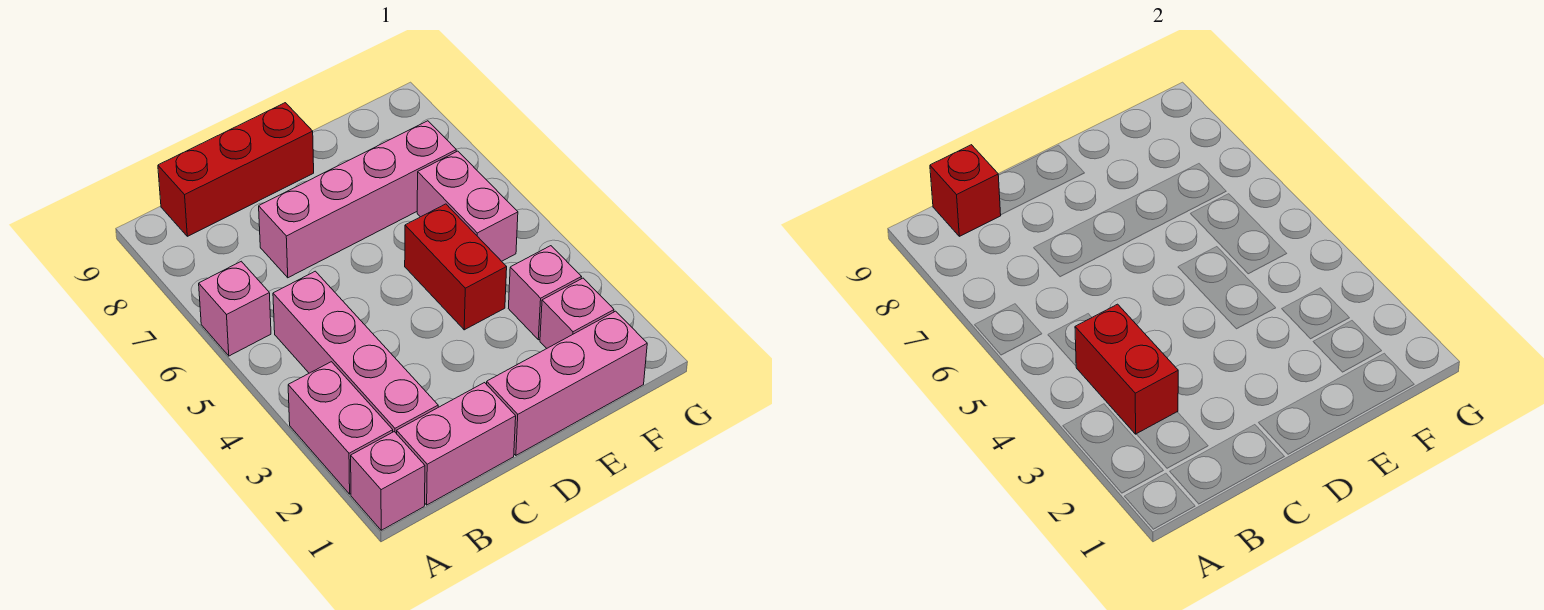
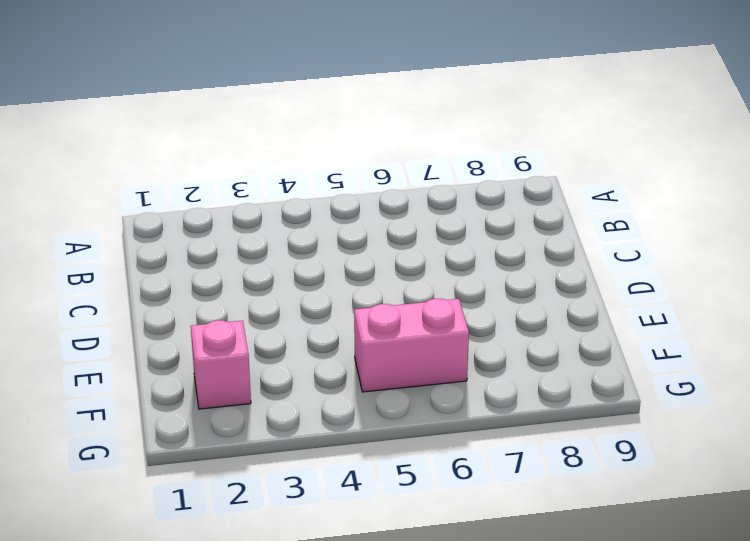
none -> pink 1x1 brick [351,432,425,530]
none -> pink 1x2 brick [288,362,393,494]
none -> pink 1x1 brick [199,261,271,356]

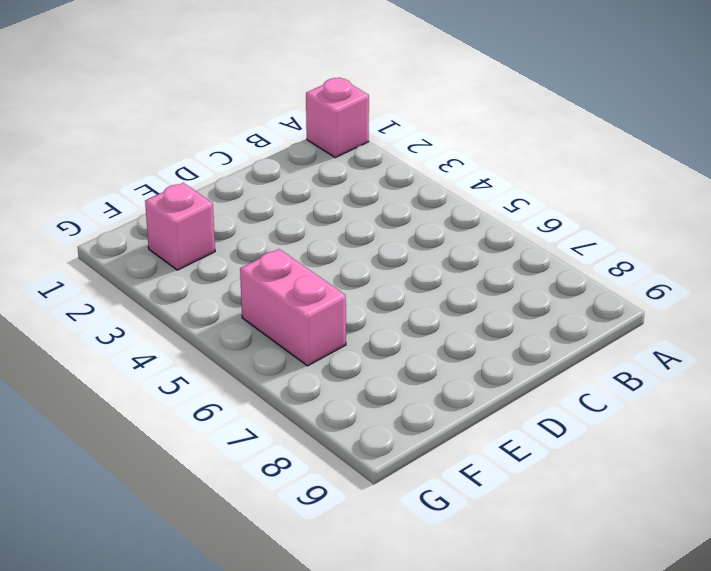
none -> pink 1x2 brick [288,362,393,494]
none -> pink 1x1 brick [199,261,271,356]
none -> pink 1x2 brick [397,383,516,505]

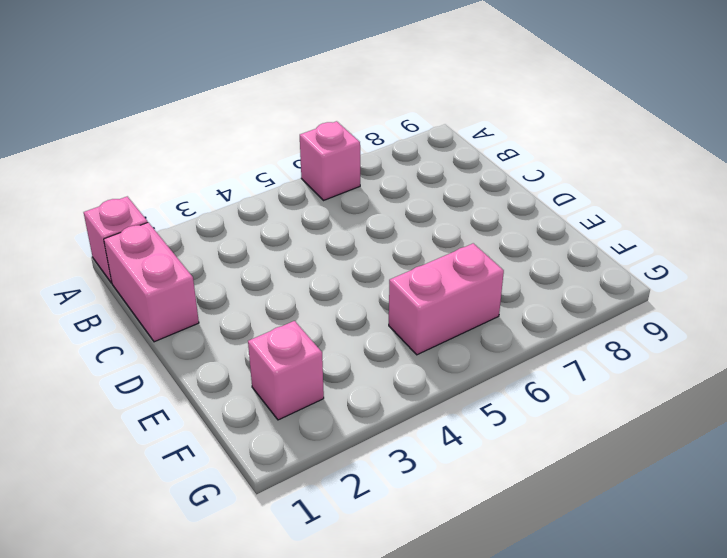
none -> pink 1x2 brick [288,362,393,494]
none -> pink 1x4 brick [273,271,438,434]
none -> red 1x3 brick [158,103,314,236]

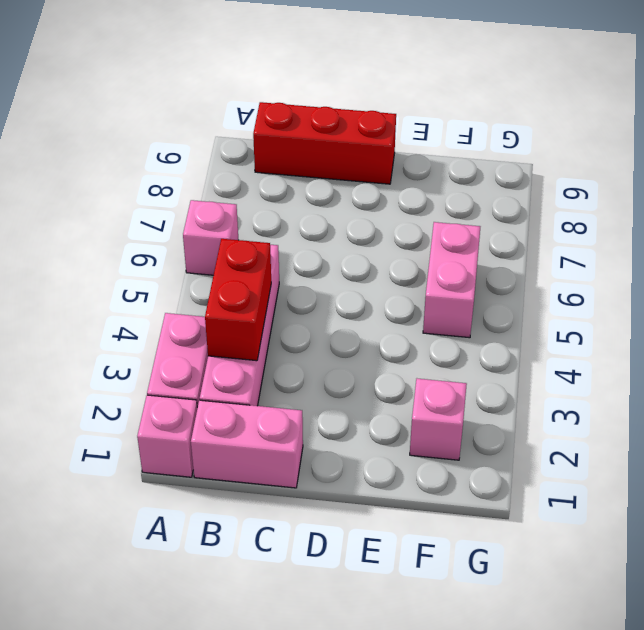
none -> pink 1x4 brick [259,121,456,278]
none -> pink 1x3 brick [487,311,647,455]
none -> red 1x2 brick [405,204,507,330]

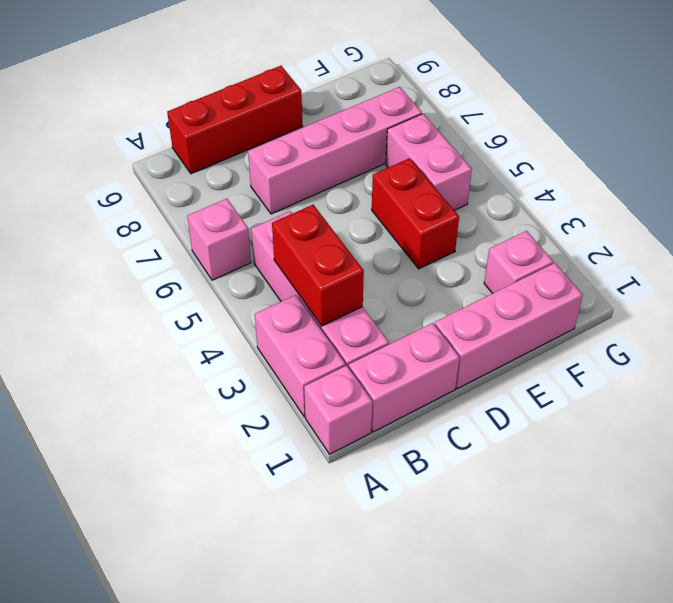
none -> pink 1x1 brick [508,246,581,340]
none -> red 1x1 brick [930,145,1001,236]

